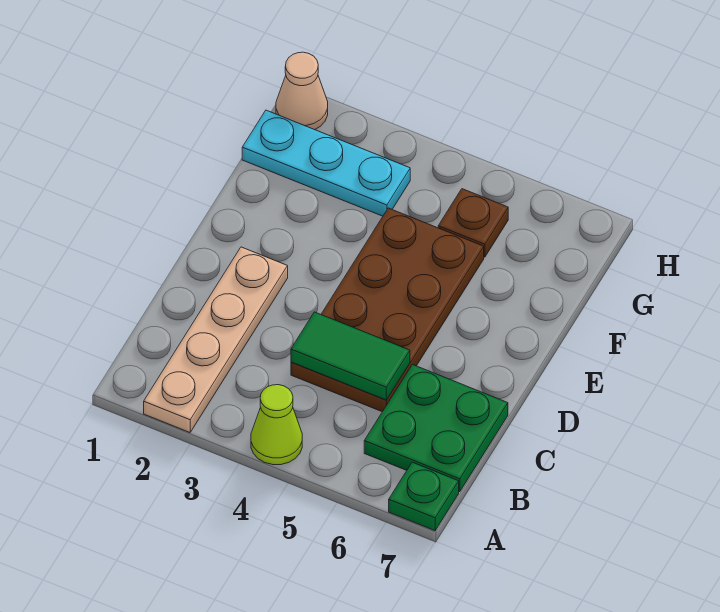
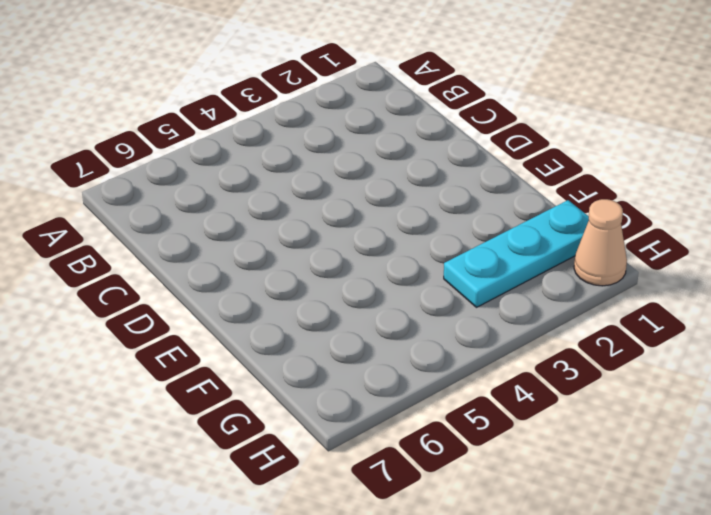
none -> tan 1x4 plate [144,247,288,432]
none -> lime 1x1 cone [251,385,302,465]

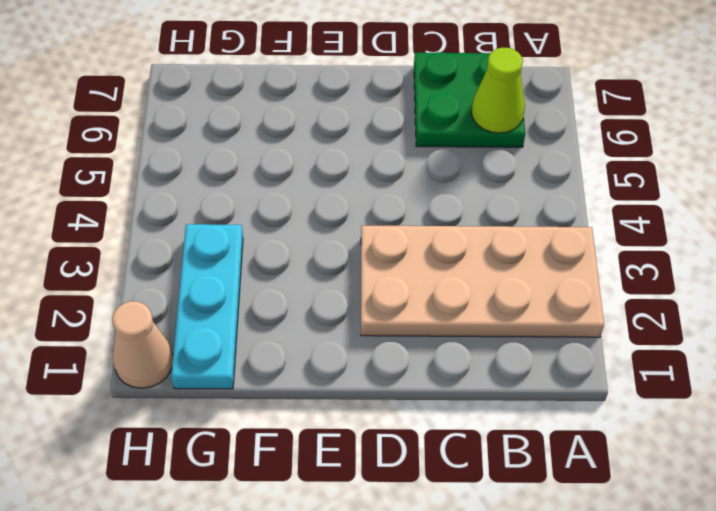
tan 2x4 plate [361,226,604,337] -> tan 1x4 plate [144,247,288,432]
lime 1x1 cone [471,48,525,133] -> lime 1x1 cone moved to [251,385,302,465]
none -> green 1x1 plate [389,462,459,531]
none -> brown 2x4 plate [291,208,484,412]

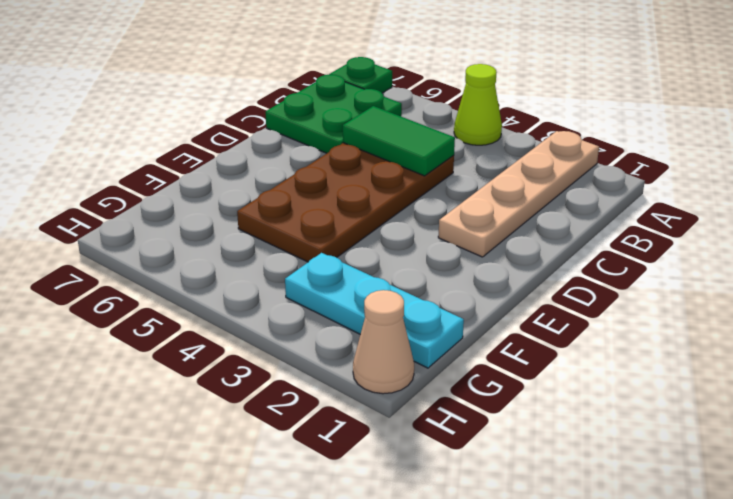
none -> brown 1x1 plate [438,189,508,257]

